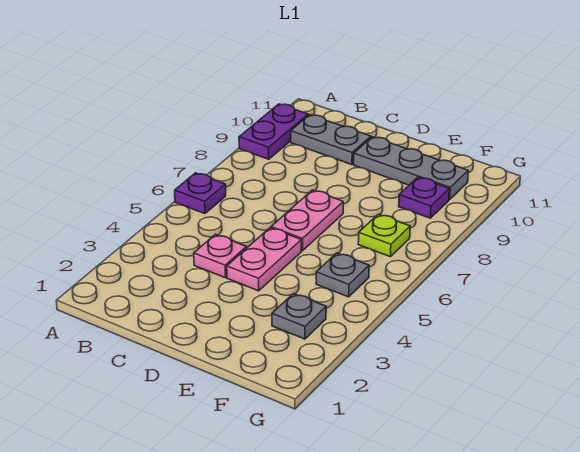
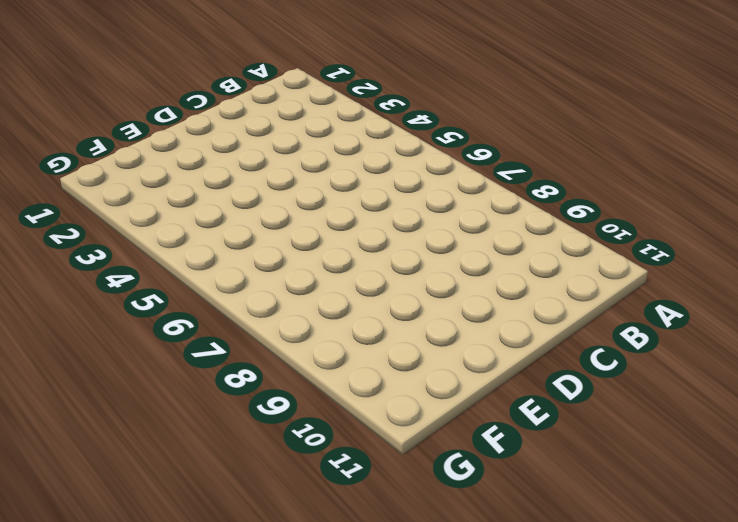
none -> purple 1x1 plate [175,173,226,214]
none -> purple 1x2 plate [239,104,308,159]

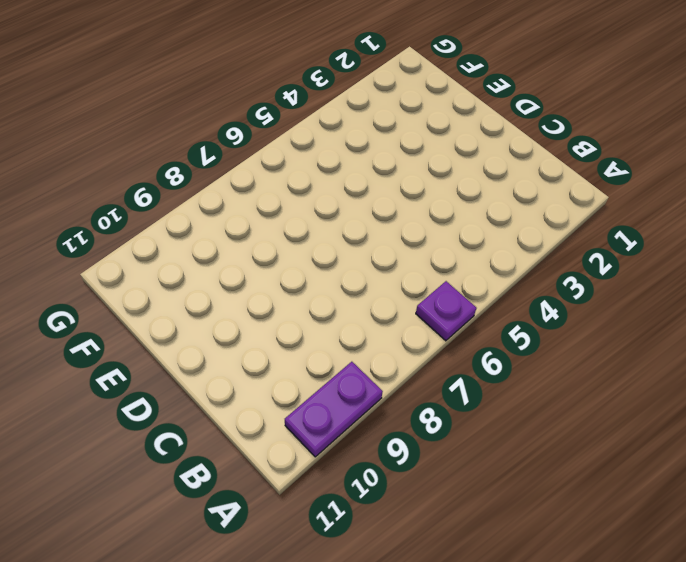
none -> grey 1x2 plate [291,115,371,165]
none -> pink 1x1 plate [194,234,247,277]

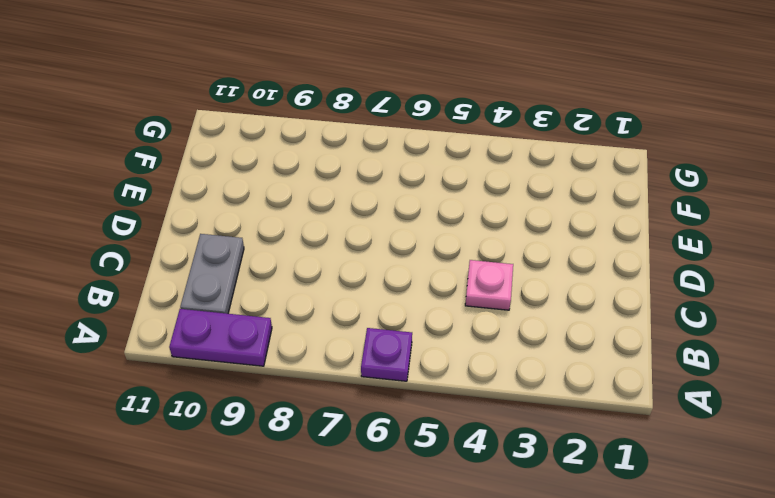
none -> pink 1x2 plate [227,228,302,291]
none -> pink 1x2 plate [271,190,343,251]

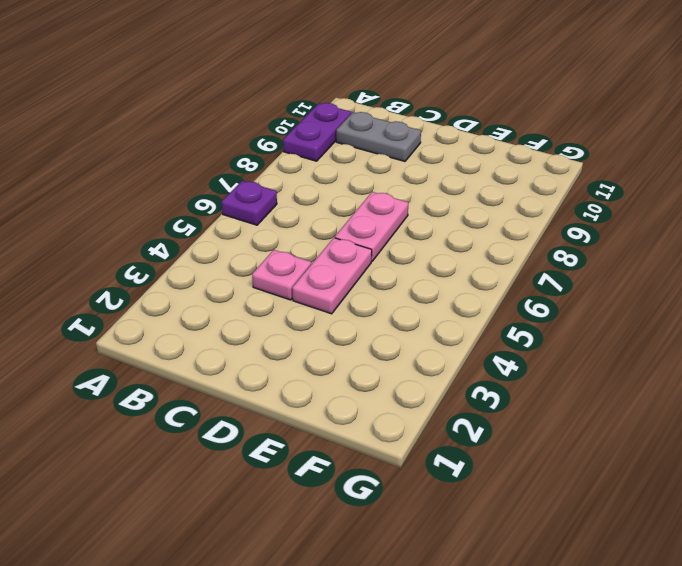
none -> grey 1x3 plate [354,137,468,200]
none -> grey 1x1 plate [272,294,326,339]

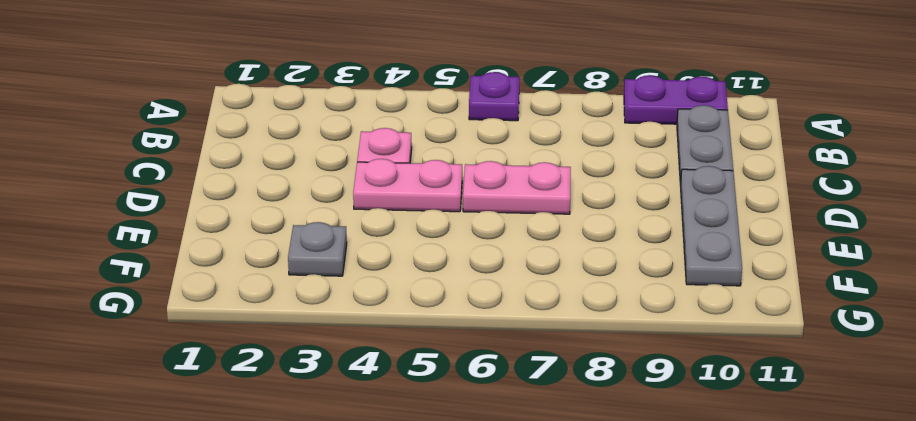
none -> grey 1x1 plate [316,253,369,297]
none -> lime 1x1 plate [358,214,410,257]

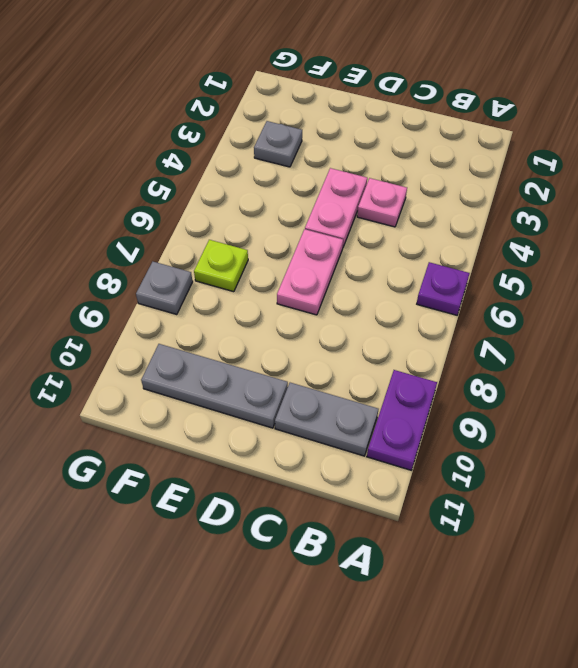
grey 1x1 plate [136,262,193,315] -> grey 1x1 plate moved to [316,253,369,297]
none -> purple 1x1 plate [399,177,449,218]

